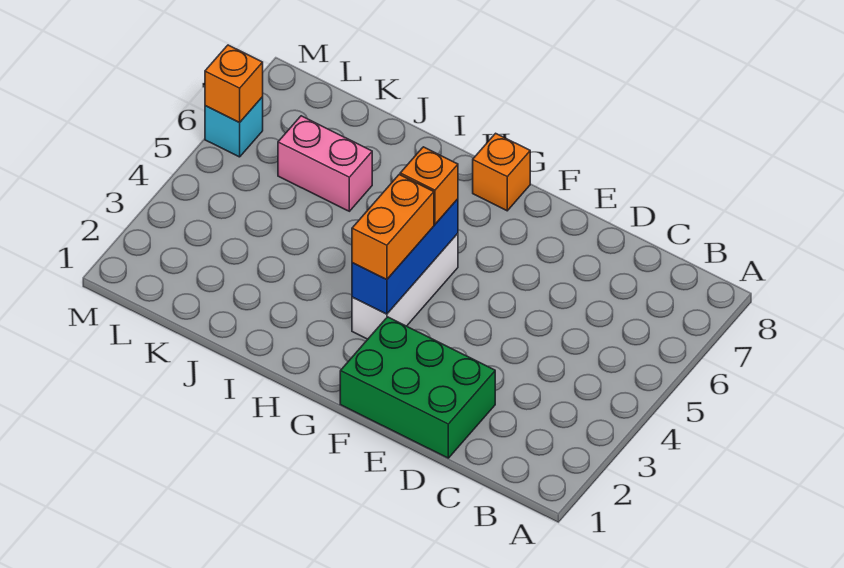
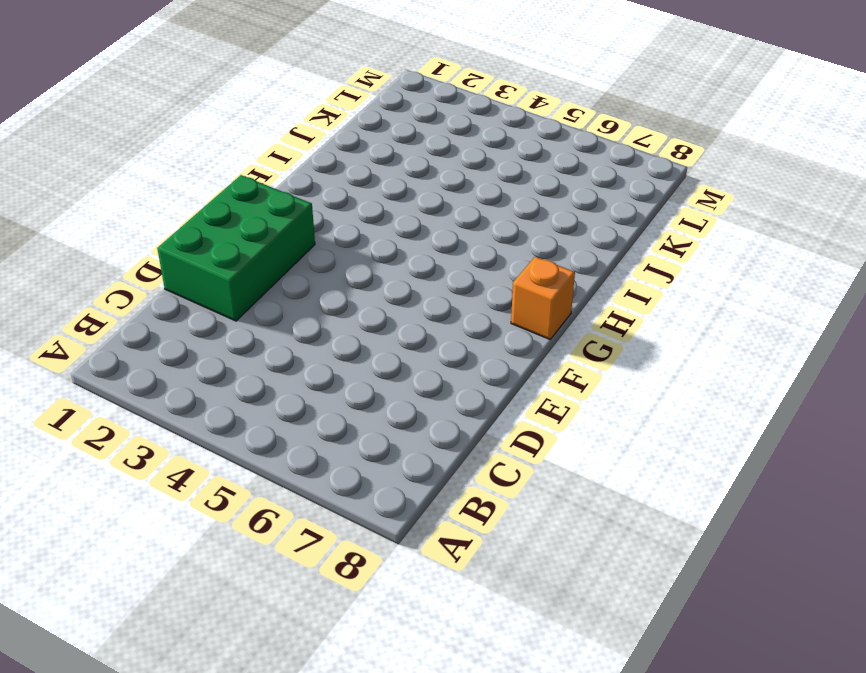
none -> white 1x3 brick [352,234,458,339]
none -> pink 1x2 brick [278,116,372,211]

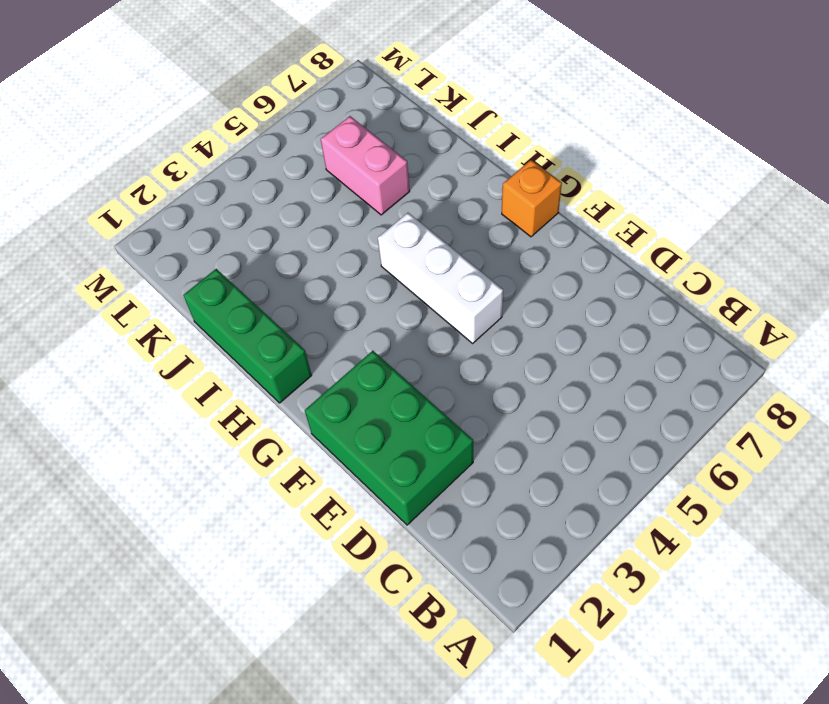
white 1x3 brick [378,213,503,343] -> white 1x3 brick turned to [352,234,458,339]
green 1x3 brick [183,269,312,403] -> none
none -> cyan 1x1 brick [205,97,263,157]
none -> blue 1x3 brick [352,199,458,314]

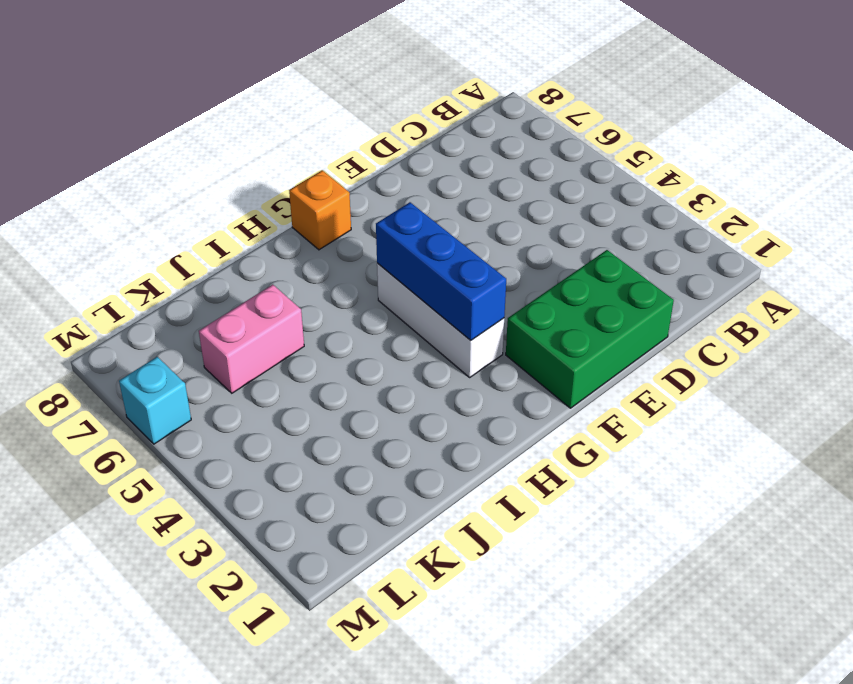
none -> orange 1x1 brick [205,45,263,122]
none -> orange 1x2 brick [352,175,434,280]

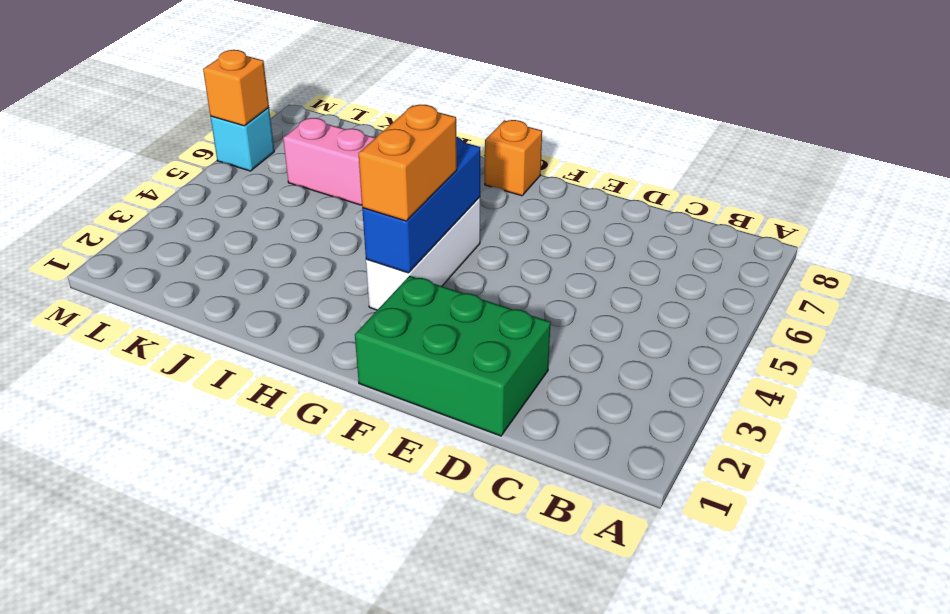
none -> orange 1x1 brick [400,147,458,224]

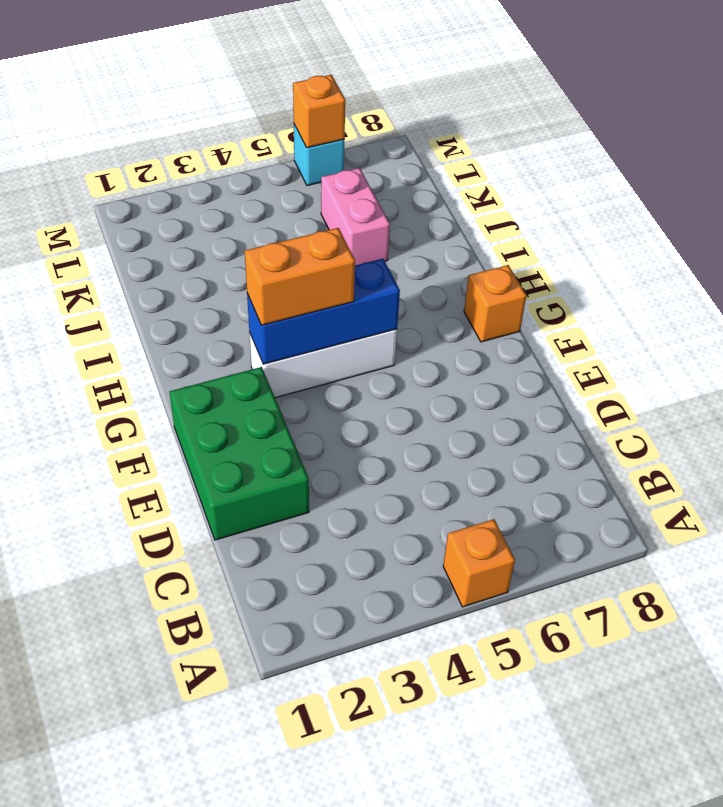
orange 1x1 brick [443,519,515,607] -> orange 1x1 brick moved to [400,147,458,224]

